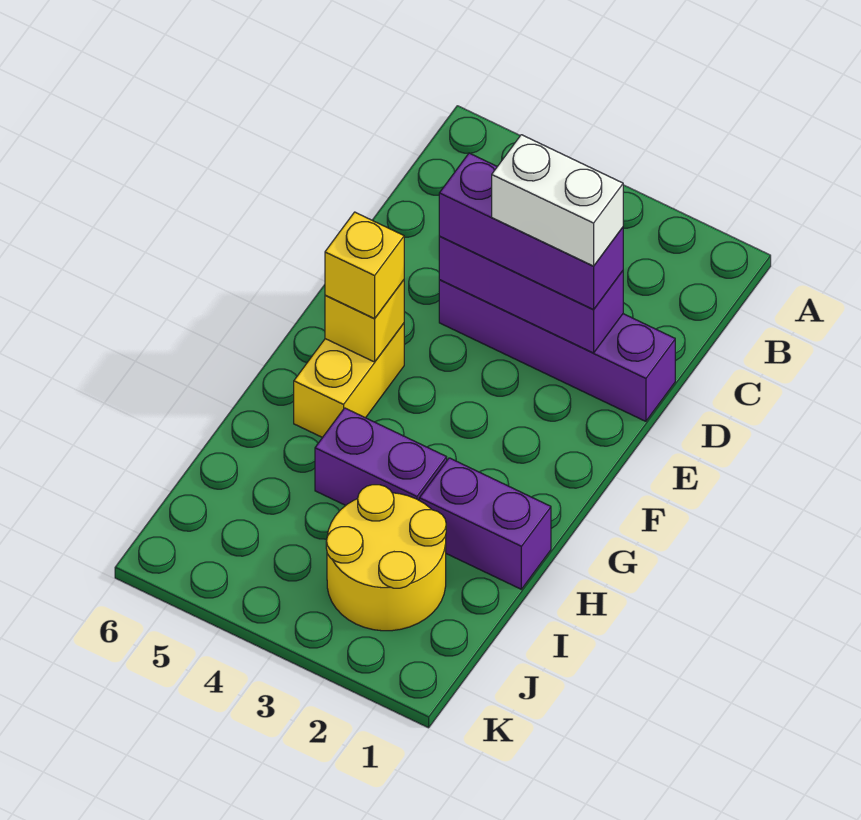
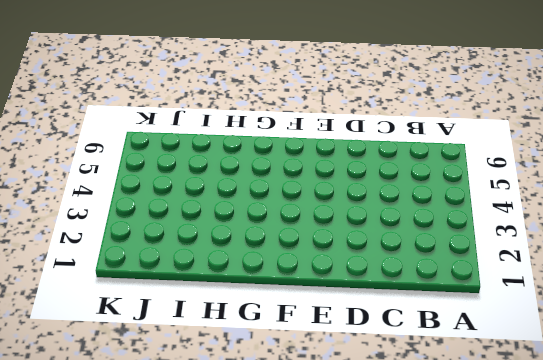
none -> purple 1x4 brick [439,280,675,421]
none -> yellow 1x2 brick [294,323,404,438]

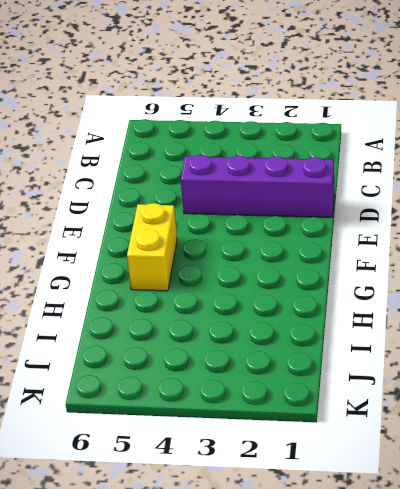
none -> purple 1x2 brick [419,458,551,589]
none -> purple 1x2 brick [315,408,447,505]

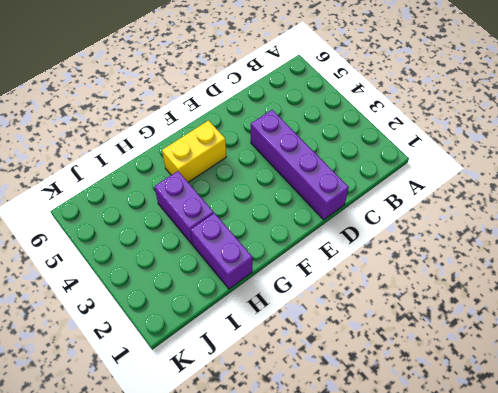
none -> yellow 2x2 round brick [326,485,446,631]
none -> purple 1x3 brick [439,237,623,353]

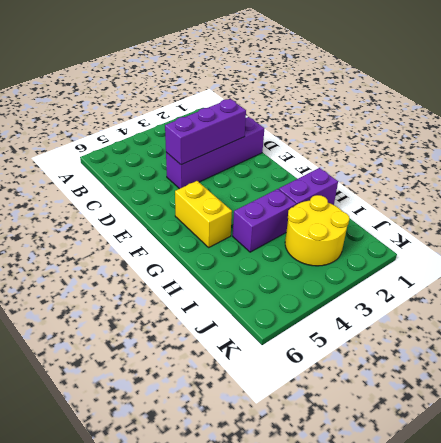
none -> yellow 1x1 brick [325,280,404,362]
none -> purple 1x3 brick [439,153,623,310]

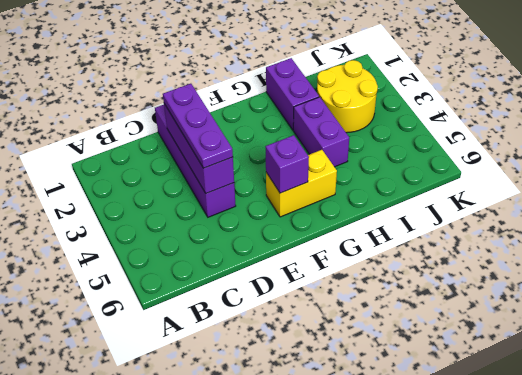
purple 1x3 plate [163,84,233,168] -> purple 1x3 brick [439,153,623,310]
purple 1x1 brick [265,135,309,193] -> yellow 1x1 brick [325,280,404,362]
none -> yellow 1x1 brick [325,212,404,319]
none -> white 1x2 brick [492,135,623,266]

